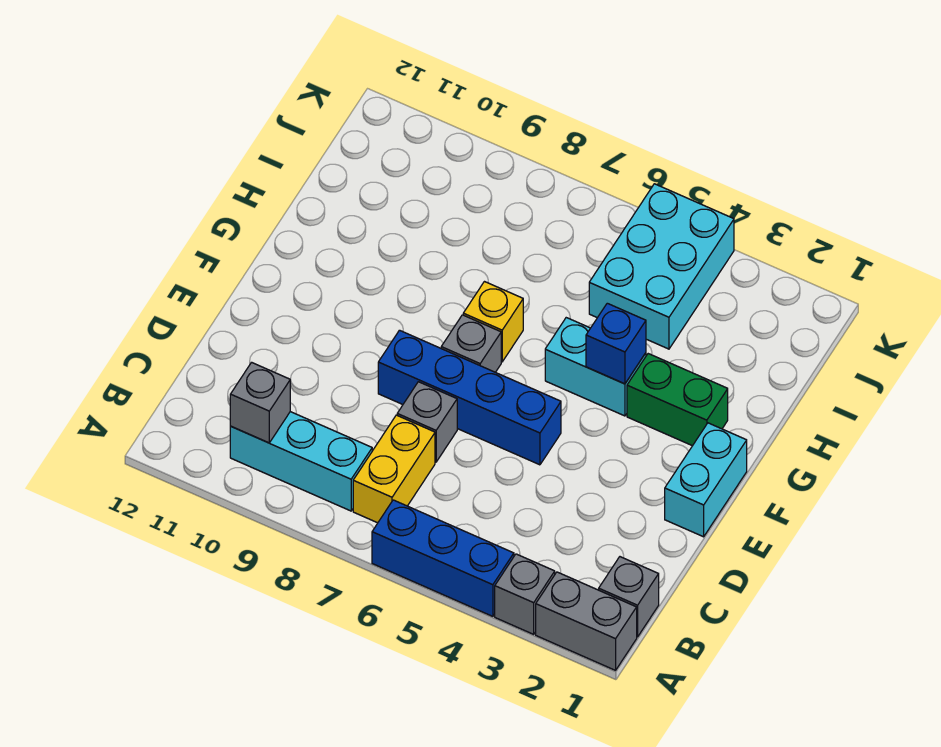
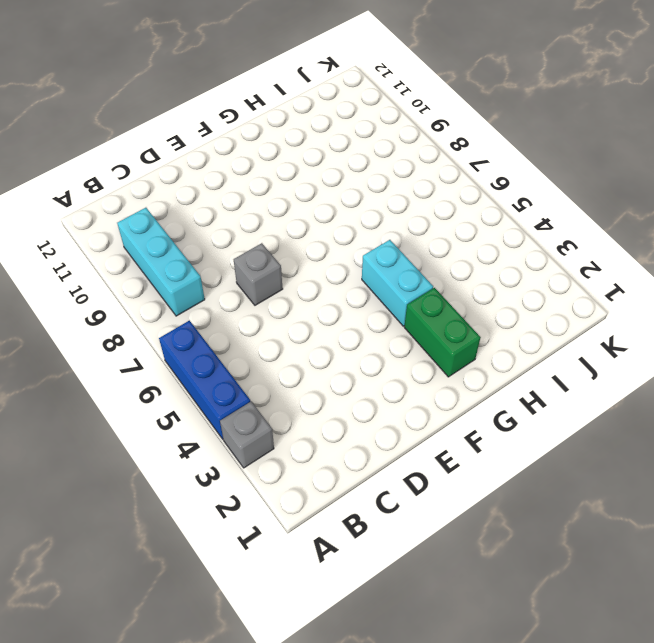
none -> grey 1x2 brick [536,572,637,670]
none -> grey 1x1 brick [599,557,659,637]
none -> yellow 1x2 brick [353,415,435,523]

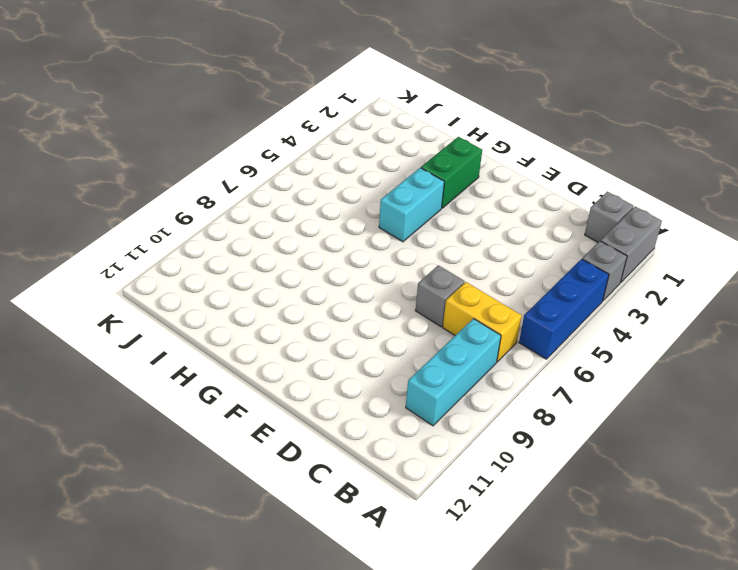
none -> cyan 1x2 brick [665,423,747,537]
none -> blue 1x4 brick [378,330,561,465]
none -> grey 1x1 brick [441,315,501,372]

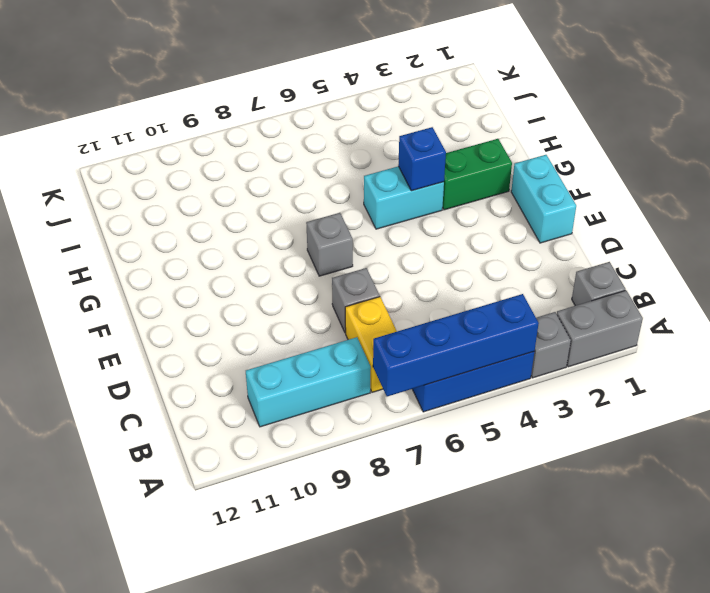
blue 1x4 brick [373,294,539,396] -> blue 1x4 brick moved to [378,330,561,465]
none -> yellow 1x1 brick [463,282,523,362]
none -> cyan 2x3 brick [589,184,734,349]
none -> grey 1x1 brick [230,362,290,443]

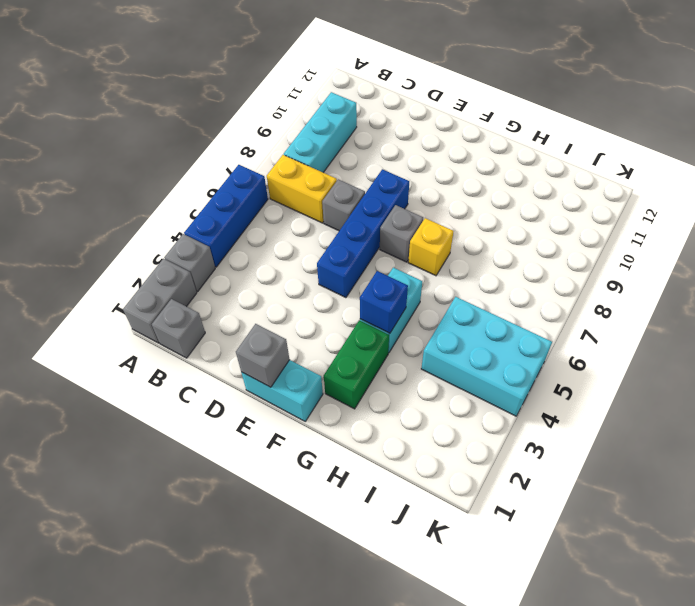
grey 1x1 brick [236,324,290,387] -> grey 1x1 brick moved to [230,362,290,443]

